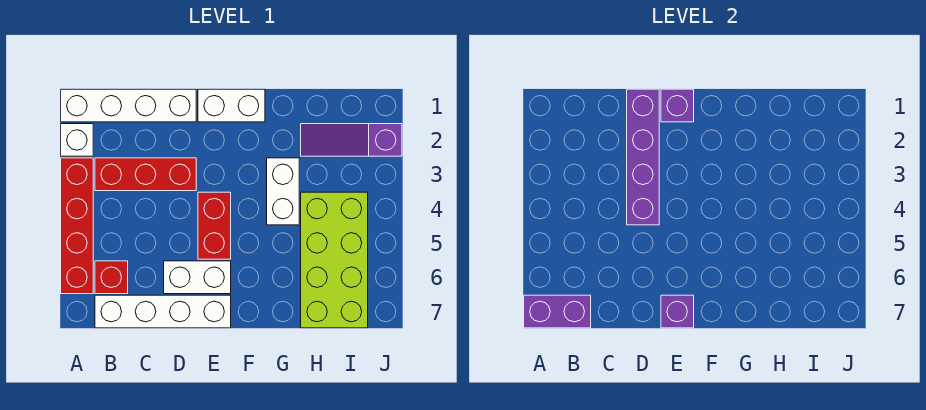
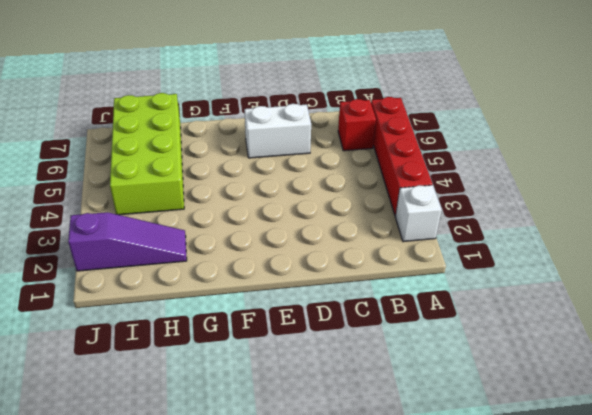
none -> white 1x4 brick [61,89,196,122]
none -> red 1x3 brick [95,158,196,191]
none -> white 1x4 brick [95,295,231,328]

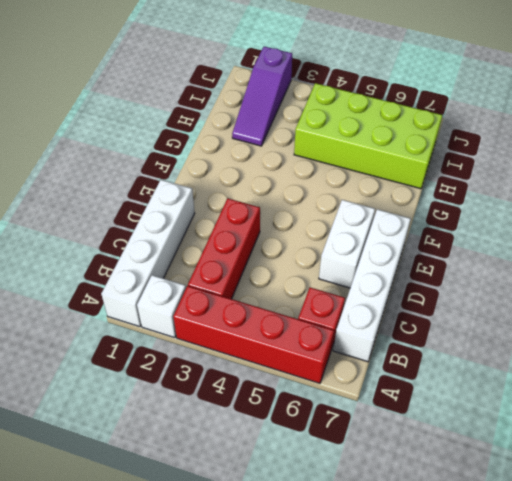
none -> white 1x2 brick [198,89,265,122]
none -> red 1x2 brick [198,192,231,259]
none -> white 1x2 brick [267,158,299,225]

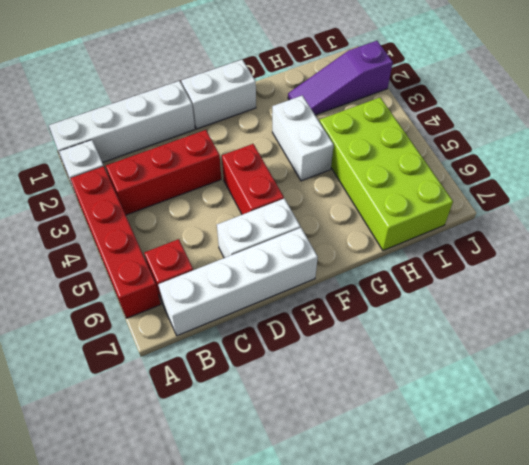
none -> purple 1x2 brick [524,295,591,328]
none -> purple 1x4 brick [627,89,659,225]
none -> purple 1x1 brick [661,89,694,122]

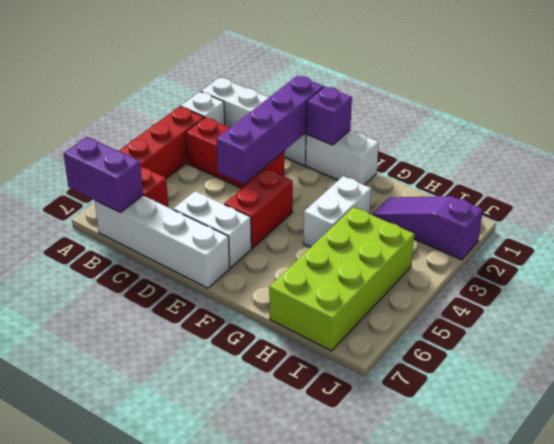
none -> purple 1x1 brick [661,295,694,328]

